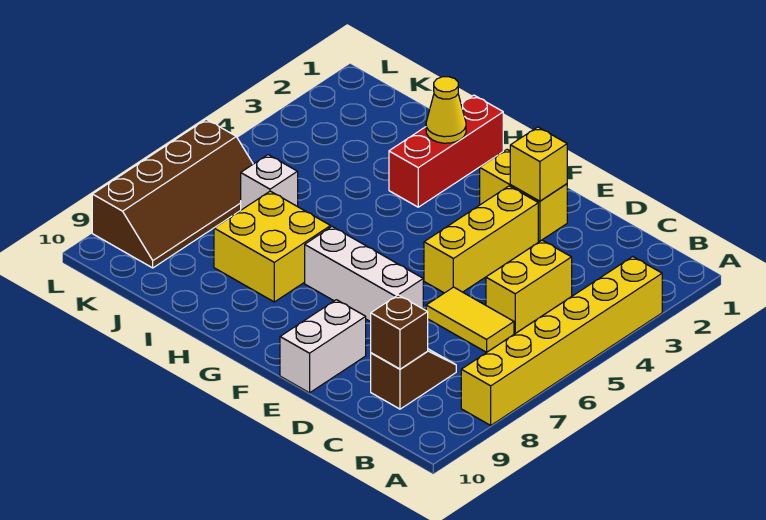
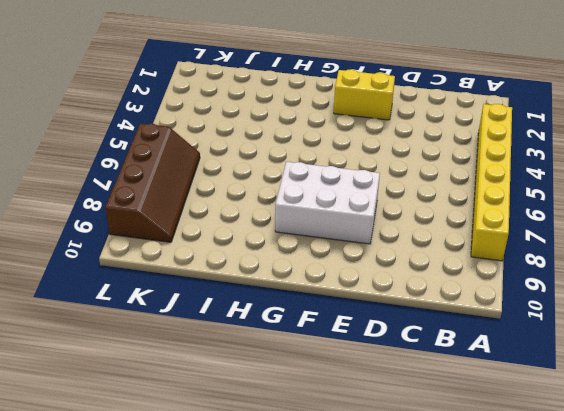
white 2x3 brick [275,162,380,244] -> white 1x3 brick [305,227,423,322]
none -> yellow 1x2 brick [486,240,572,333]
none -> yellow 1x2 tile [426,287,514,352]
none -> brown 1x2 slope [371,349,456,409]

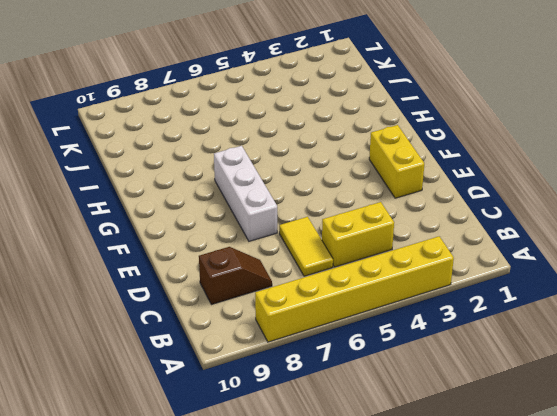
none -> yellow 1x3 brick [424,186,538,293]
none -> white 1x2 brick [280,300,366,393]
none -> red 1x3 brick [389,95,503,207]

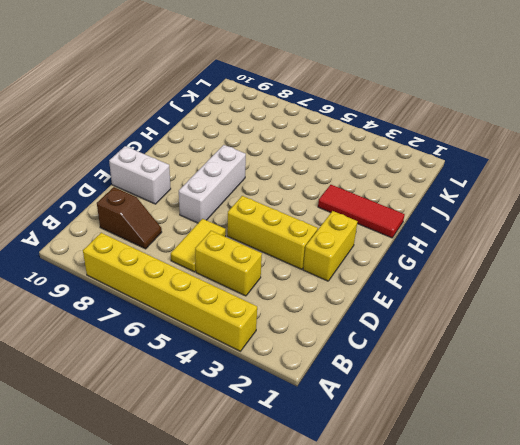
red 1x3 tile [318,185,405,238] -> red 1x3 brick [389,95,503,207]
none -> yellow 2x2 brick [214,191,331,302]
none -> white 1x1 brick [241,155,298,210]
none -> brown 2x4 slope [92,119,253,268]

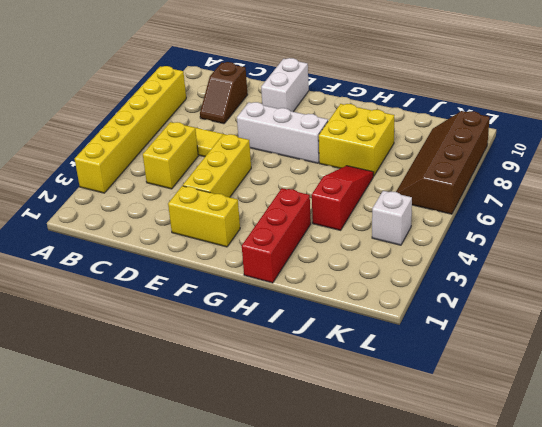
red 1x3 slope [312,166,374,230] -> none
white 1x1 brick [372,191,412,245] -> white 1x1 brick moved to [241,155,298,210]
none -> brown 1x1 brick [371,295,428,369]
none -> yellow 1x1 brick [510,127,567,201]
none -> yellow 1x1 cone [426,77,466,143]

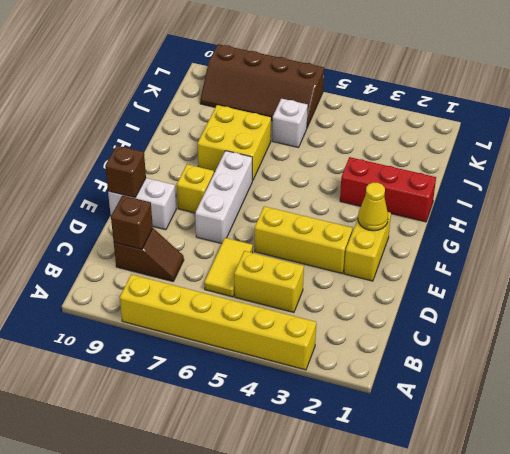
brown 1x1 brick [105,145,146,198] -> none
yellow 1x1 cone [358,182,388,231] -> yellow 1x1 cone moved to [426,77,466,143]
yellow 1x1 brick [177,164,214,213] -> yellow 1x1 brick moved to [510,127,567,201]

